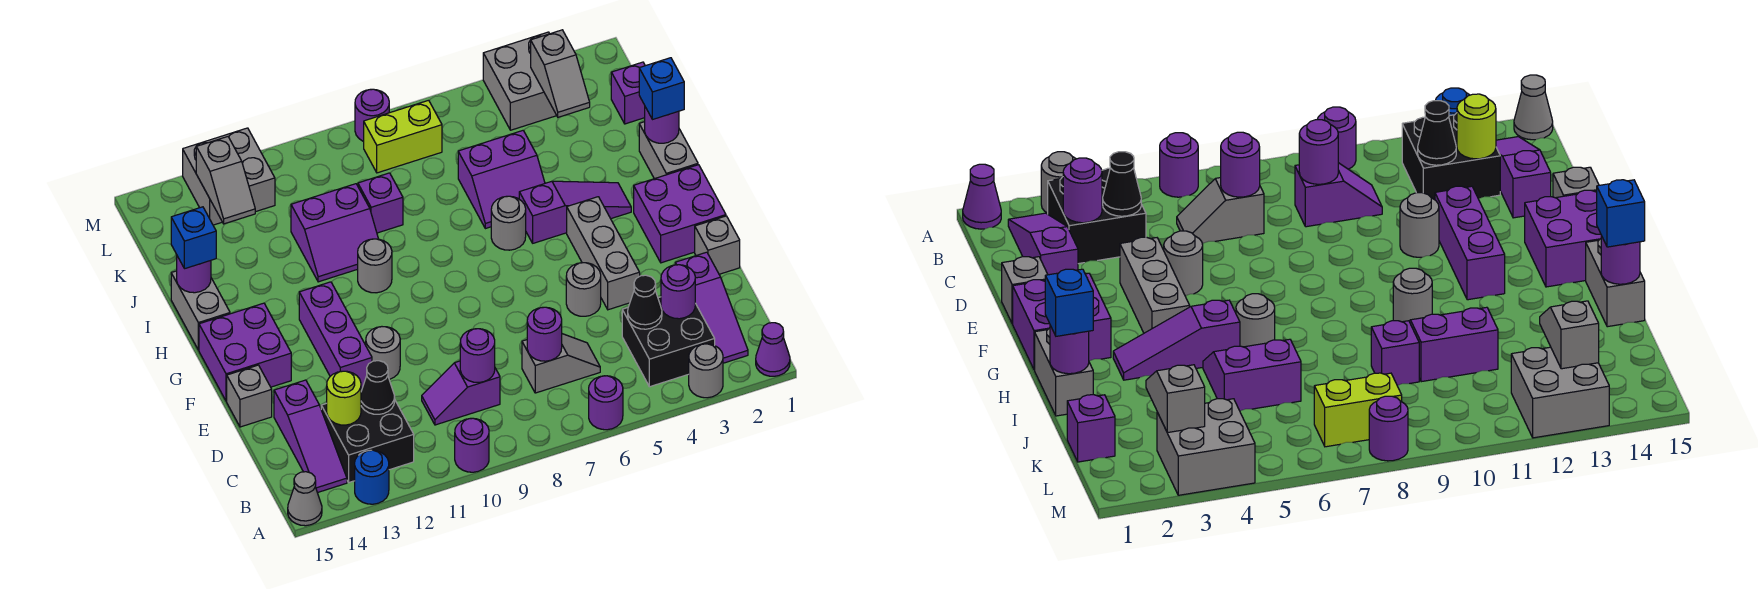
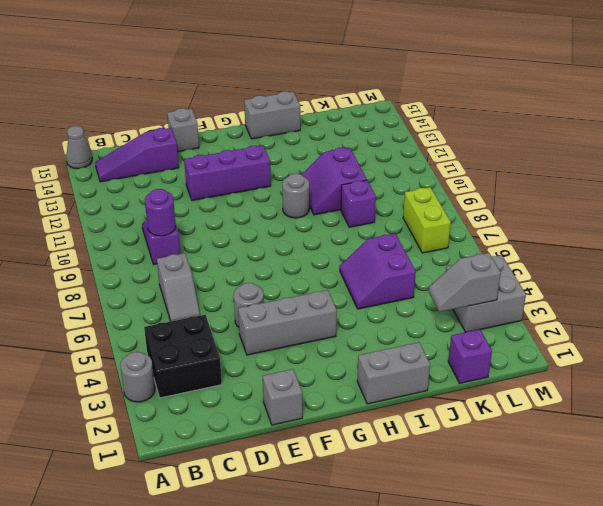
none -> purple 1x1 cone [756,323,790,376]
none -> purple 1x1 round brick [589,376,623,430]
none -> purple 1x1 round brick [455,418,489,472]
none -> blue 1x1 round brick [355,450,389,504]

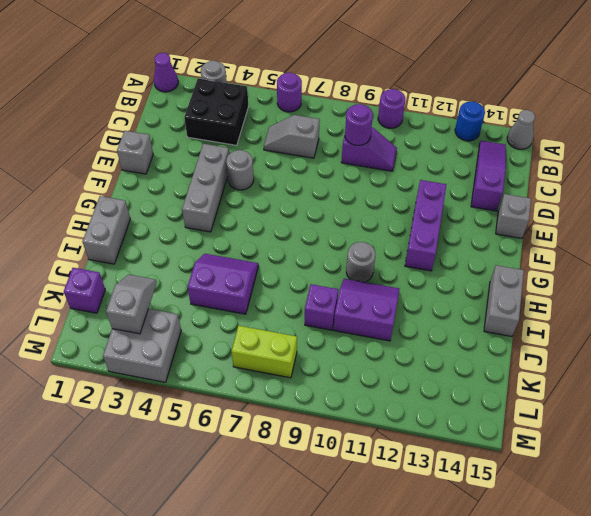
none -> purple 1x3 slope [675,252,748,363]
none -> black 2x2 brick [321,401,414,482]
none -> grey 1x1 round brick [366,327,400,379]
none -> purple 2x2 brick [634,165,726,263]

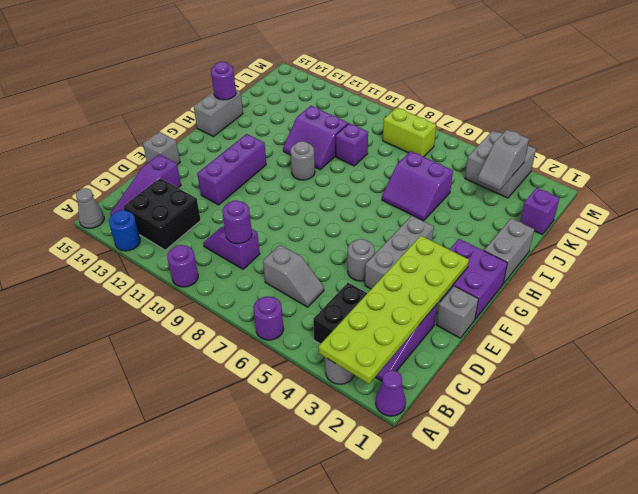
lime 2x6 plate [319,236,469,384] -> purple 1x1 round brick [661,265,695,319]
none -> grey 1x1 round brick [366,327,400,379]
none -> purple 2x2 brick [199,303,291,401]
none -> purple 1x3 slope [519,181,631,243]
none -> grey 1x1 round brick [491,196,526,250]

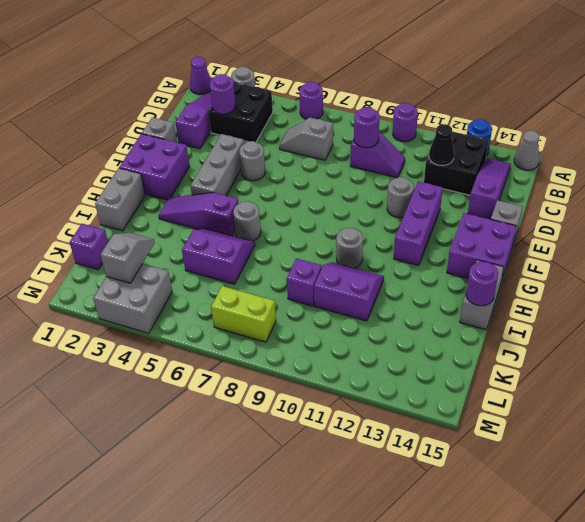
none -> grey 2x2 brick [183,128,275,225]
none -> purple 1x1 round brick [355,89,389,142]
none -> black 1x1 cone [628,275,662,329]
none -> purple 1x1 round brick [527,307,562,361]

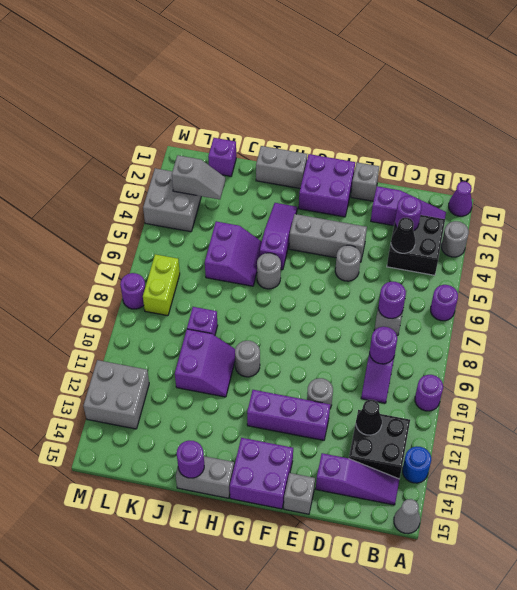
none -> lime 1x1 round brick [327,371,361,425]
none -> purple 1x1 round brick [645,107,679,143]
none -> grey 1x2 slope [196,137,255,224]
none -> blue 1x1 brick [639,58,684,120]

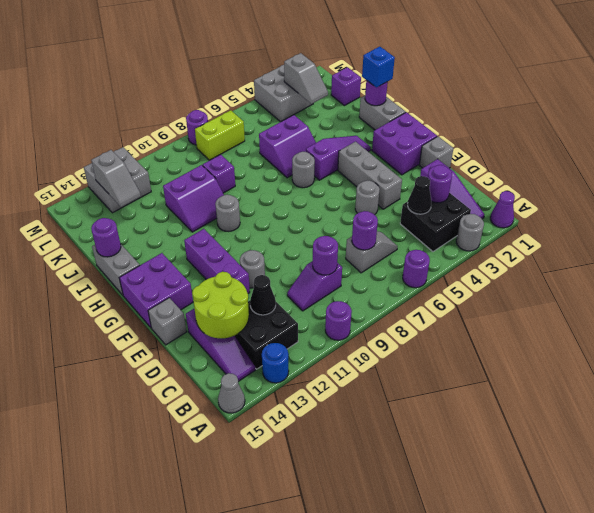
lime 2x2 round brick [192,272,249,338] -> lime 1x1 round brick [327,371,361,425]
none -> blue 1x1 brick [171,207,216,269]

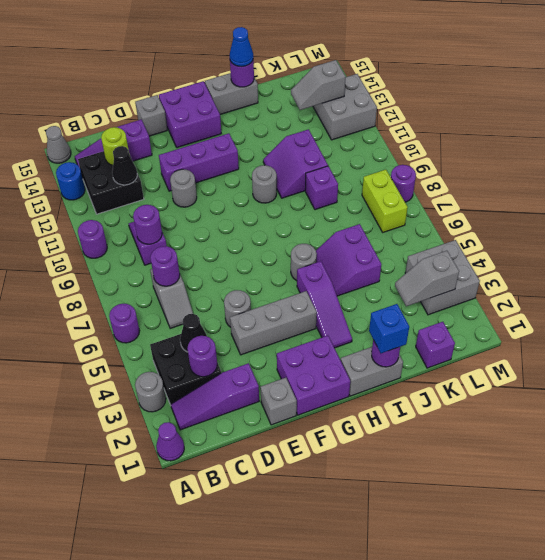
blue 1x1 cone [230,27,253,67] -> blue 1x1 brick [171,207,216,269]

